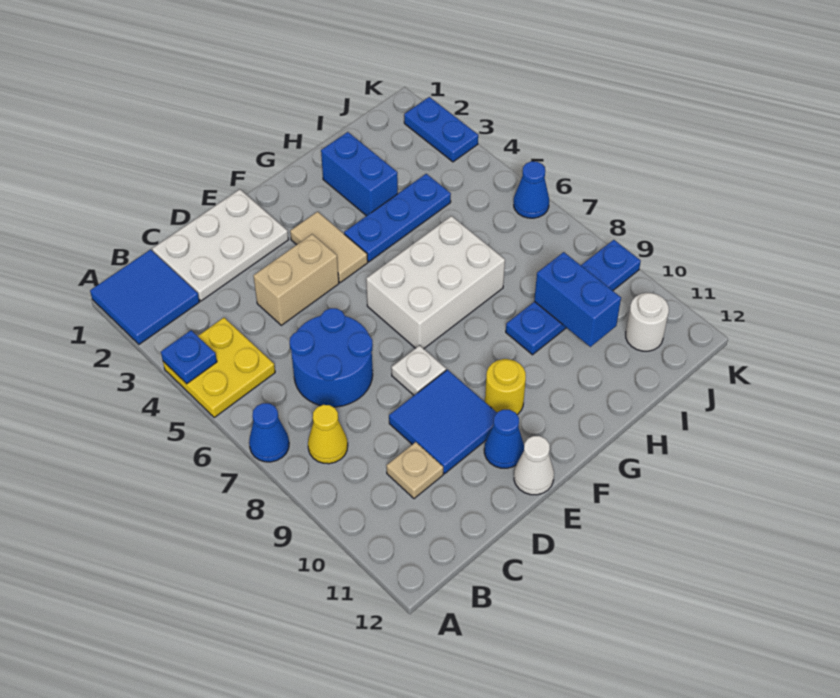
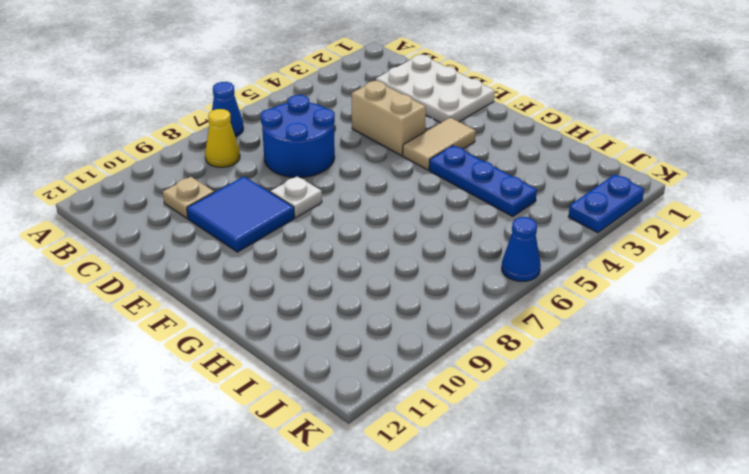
none -> blue 2x2 tile [90,250,199,344]
none -> yellow 2x2 plate [163,318,275,418]
none -> blue 1x1 cone [484,410,524,468]

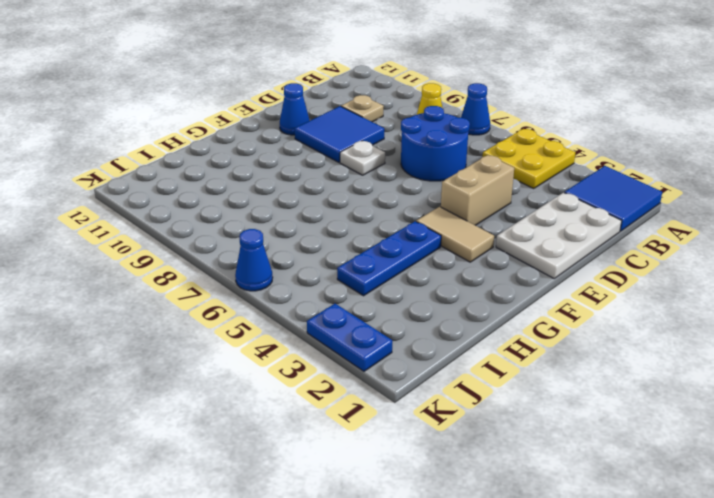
none -> white 1x1 cone [514,436,554,495]
none -> white 2x3 brick [366,216,505,349]
none -> yellow 1x1 round brick [485,359,526,415]

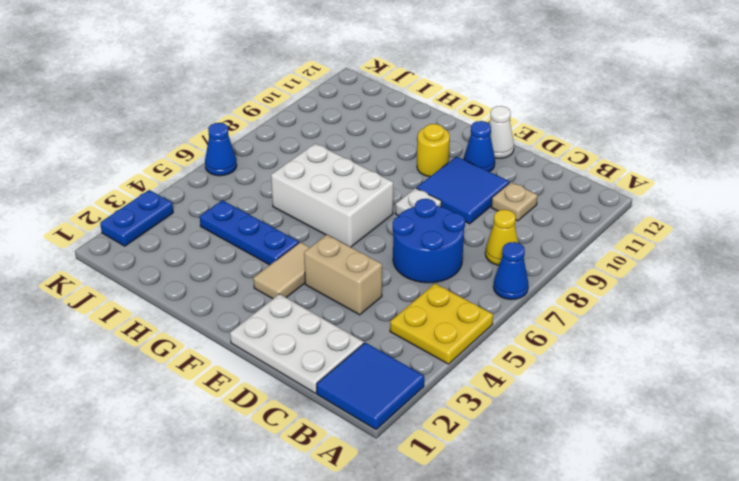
none -> blue 1x2 brick [321,132,398,216]
none -> blue 1x4 plate [506,240,641,355]
none -> white 1x1 round brick [626,293,669,351]

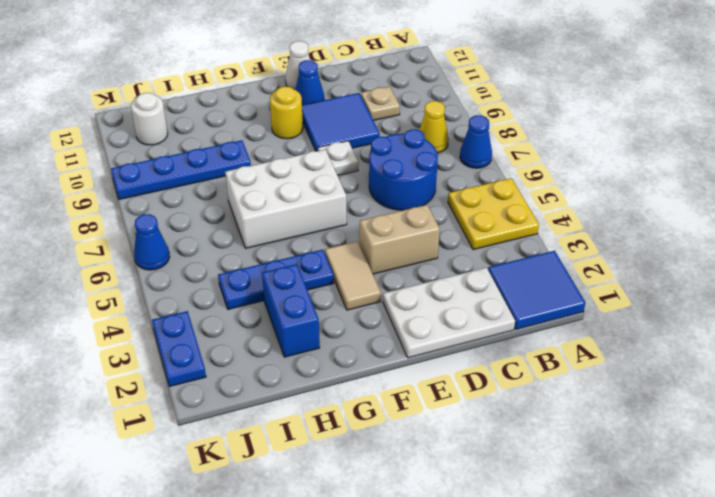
none -> blue 1x1 plate [161,330,217,384]
none -> blue 1x2 brick [534,252,621,347]

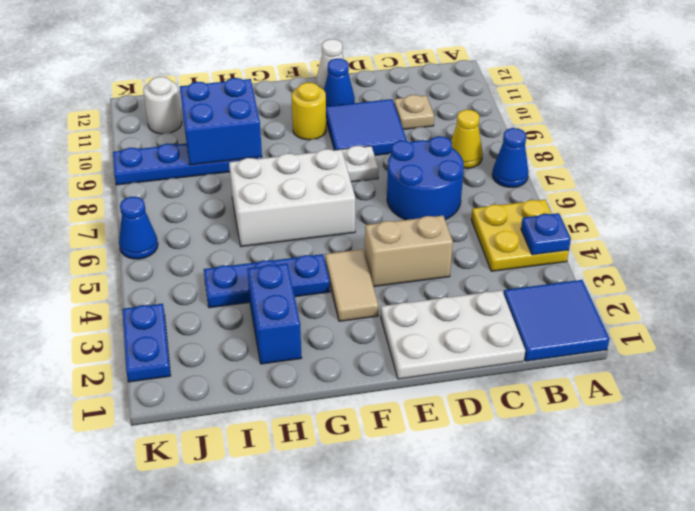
blue 2x2 brick [180,78,262,165] -> blue 1x2 brick [534,252,621,347]

